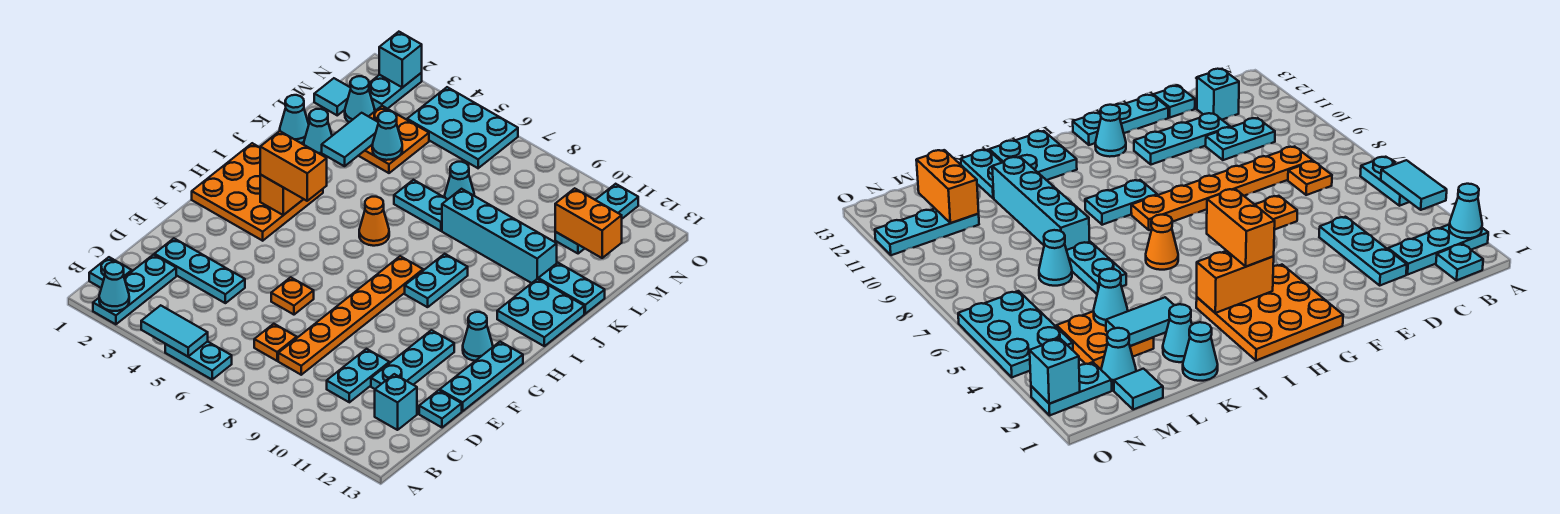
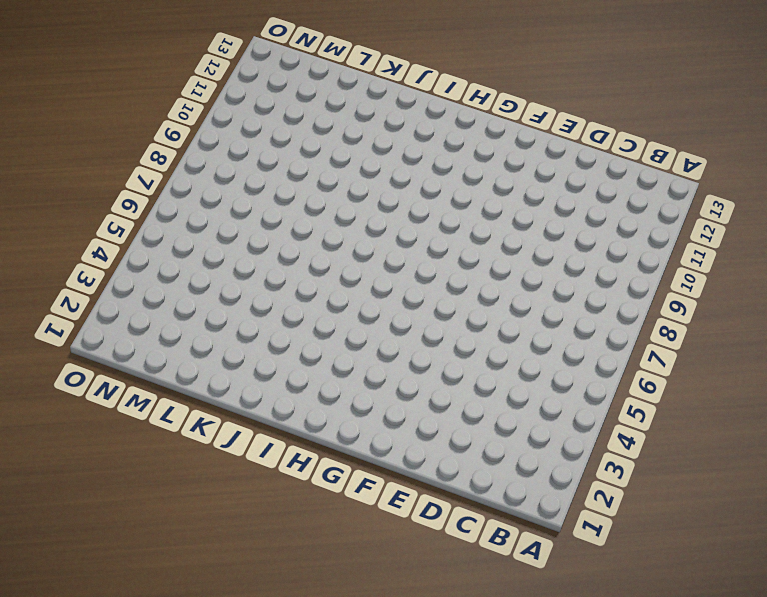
none -> cyan 1x3 plate [93,255,176,324]
none -> cyan 1x2 plate [165,341,232,379]
none -> cyan 1x1 plate [89,257,132,288]
none -> orange 1x1 plate [254,324,297,361]

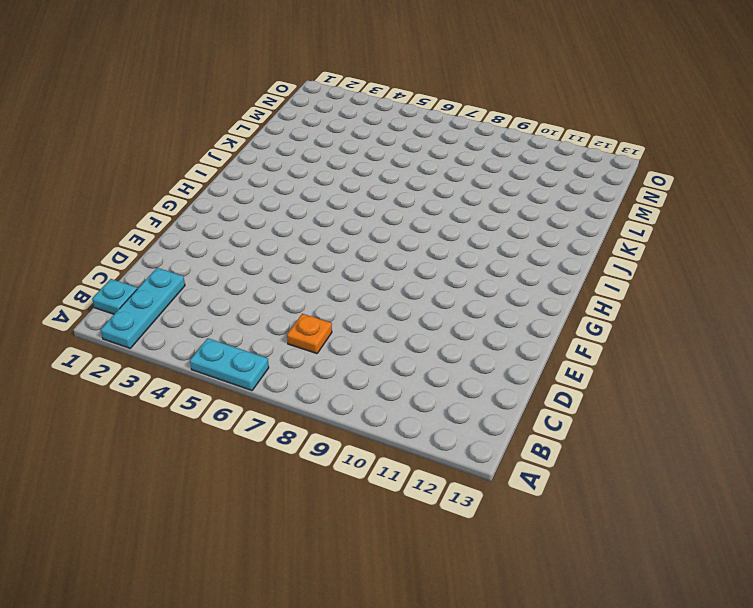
none -> orange 1x6 plate [278,256,423,375]
none -> cyan 1x2 plate [327,349,389,402]
none -> cyan 1x1 brick [375,374,417,430]
none -> cyan 1x3 plate [154,238,245,303]

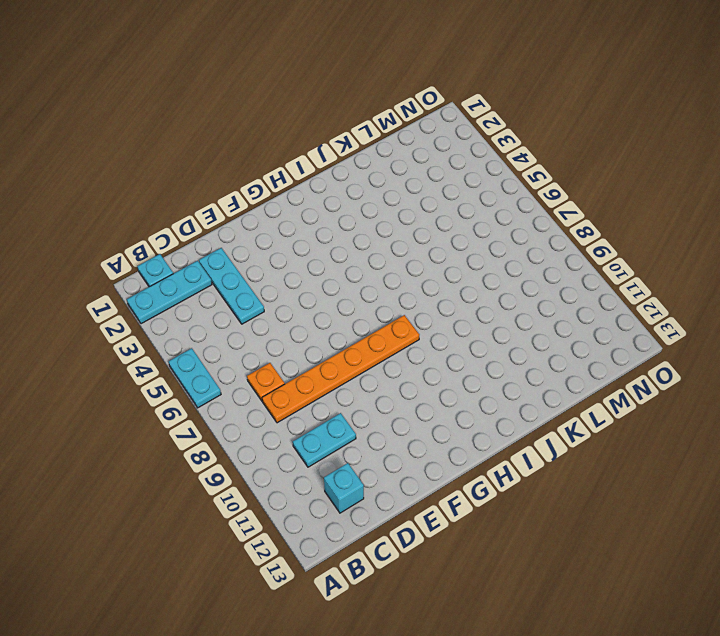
none -> cyan 1x3 plate [371,330,454,389]
none -> cyan 1x1 plate [419,390,462,428]
none -> orange 1x1 plate [271,277,314,315]
none -> cyan 1x3 plate [440,342,523,411]

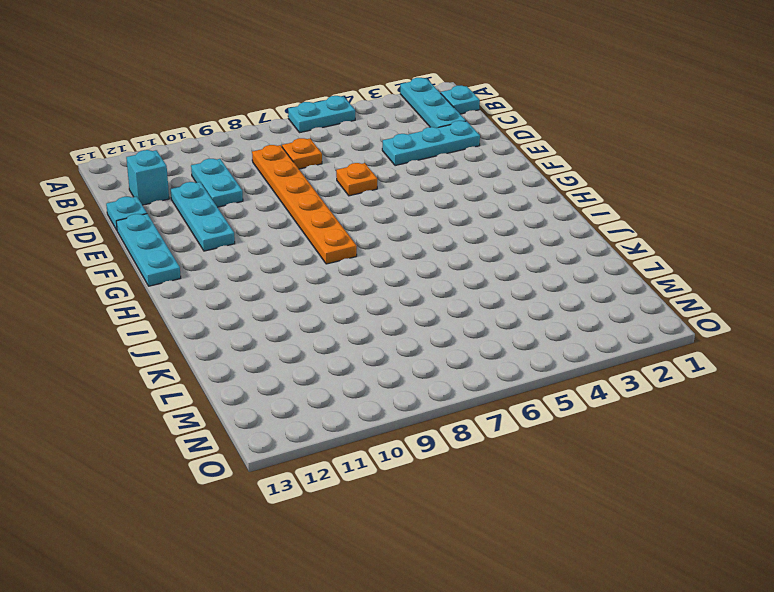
none -> orange 3x3 plate [192,143,323,241]
none -> cyan 1x1 cone [463,312,493,361]
none -> cyan 1x2 plate [405,254,468,307]
none -> orange 1x1 cone [359,197,389,246]

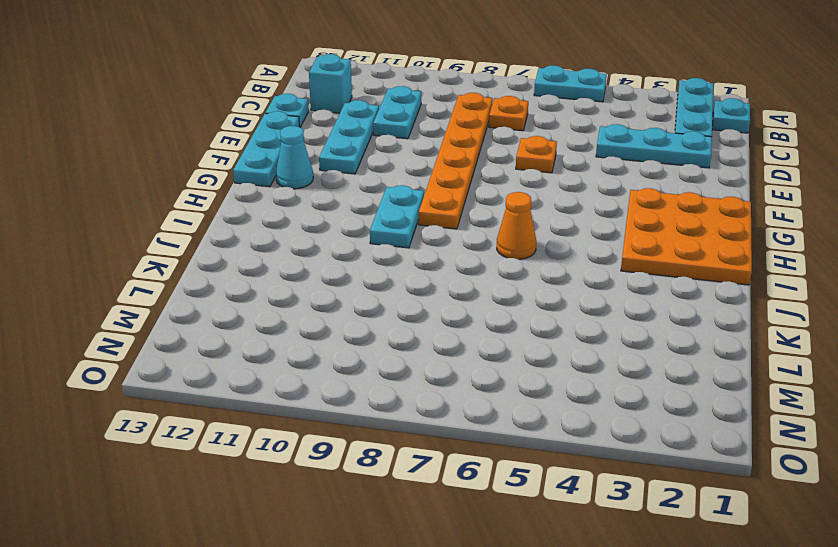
none -> cyan 2x2 plate [497,279,584,346]
none -> cyan 1x1 cone [280,95,309,143]
none -> cyan 1x1 cone [304,109,332,157]
none -> cyan 1x2 plate [394,180,448,231]

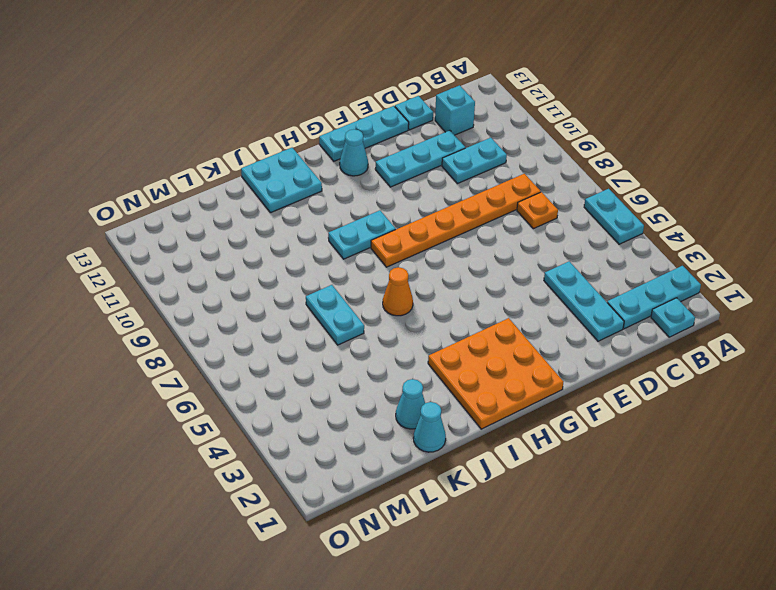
none -> orange 1x1 plate [271,277,314,315]
none -> cyan 1x4 brick [442,189,557,283]
none -> cyan 1x2 plate [538,263,605,314]
none -> orange 2x2 plate [359,106,429,173]

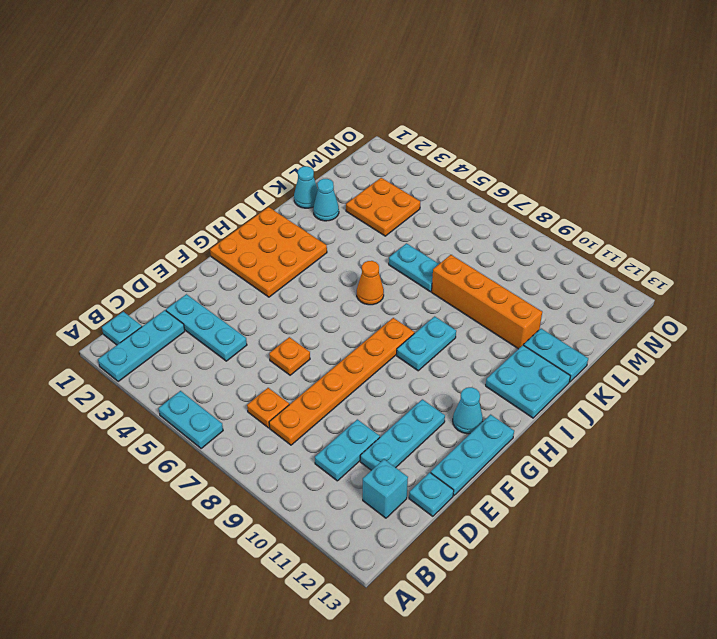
orange 1x4 brick [432,255,542,349] -> cyan 1x4 brick [442,189,557,283]
none -> cyan 1x1 cone [445,162,474,199]
none -> cyan 1x1 tile [314,78,351,115]
none -> cyan 1x1 cone [345,76,375,122]
none -> cyan 1x3 plate [555,184,638,254]

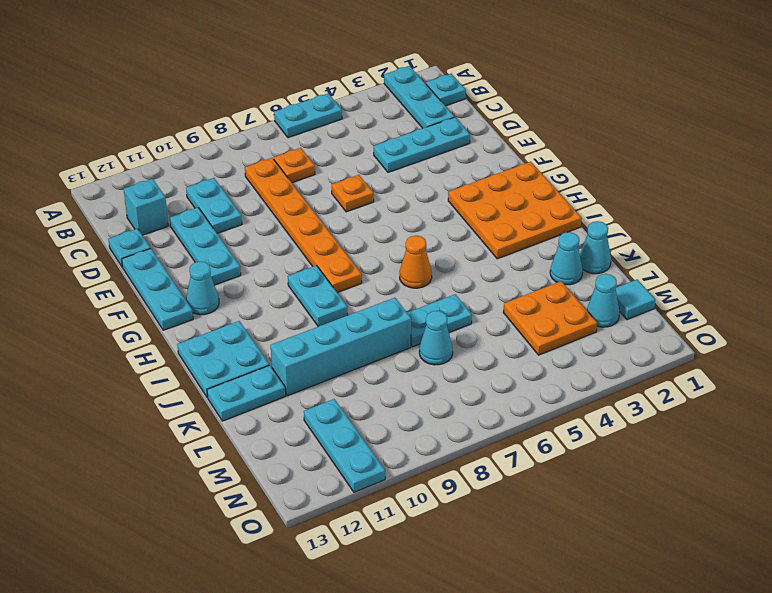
none -> cyan 1x2 plate [369,73,422,110]
none -> cyan 2x3 plate [407,87,518,168]
none -> cyan 1x1 cone [99,262,129,311]
none -> cyan 1x2 tile [141,305,208,356]

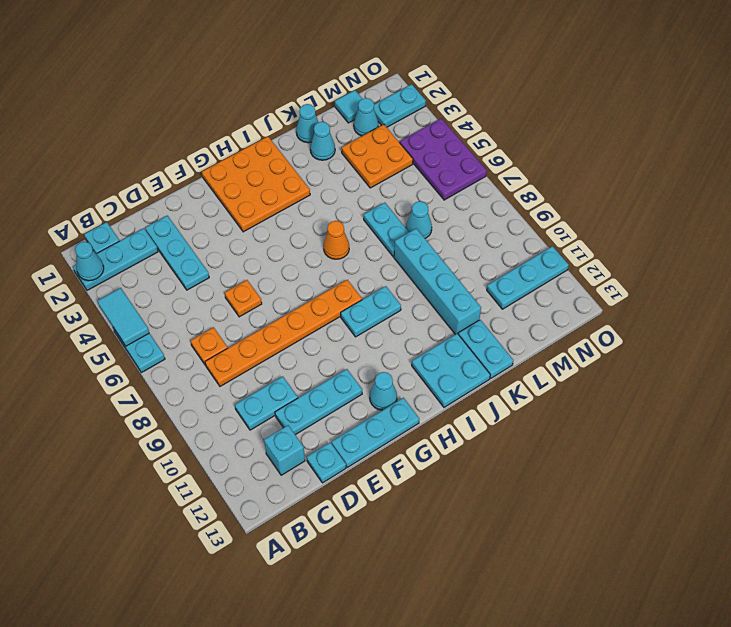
purple 2x3 plate [400,118,487,200] -> cyan 2x3 plate [407,87,518,168]
none -> orange 1x2 brick [260,175,303,215]
none -> cyan 1x2 tile [322,113,378,166]
none -> cyan 1x1 cone [372,111,402,160]
none -> orange 1x2 brick [555,188,622,258]

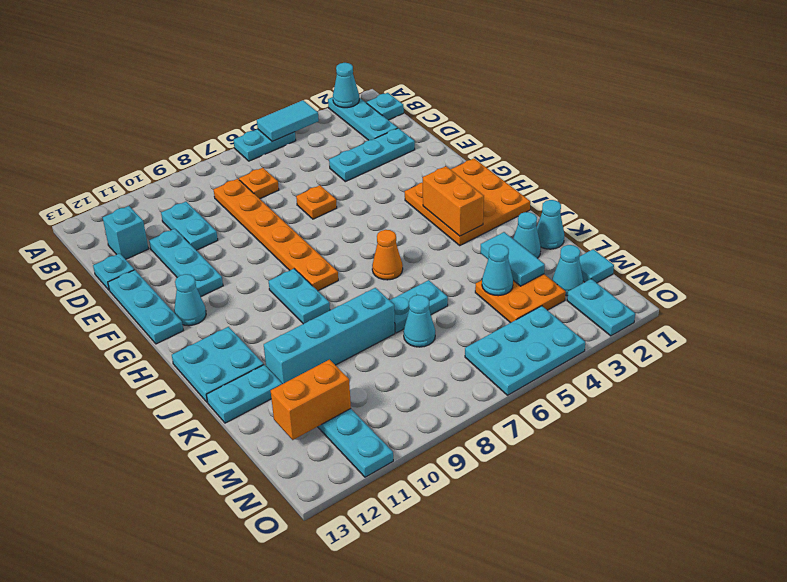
none -> cyan 1x1 brick [379,32,422,88]
none -> orange 1x2 brick [260,131,327,201]

